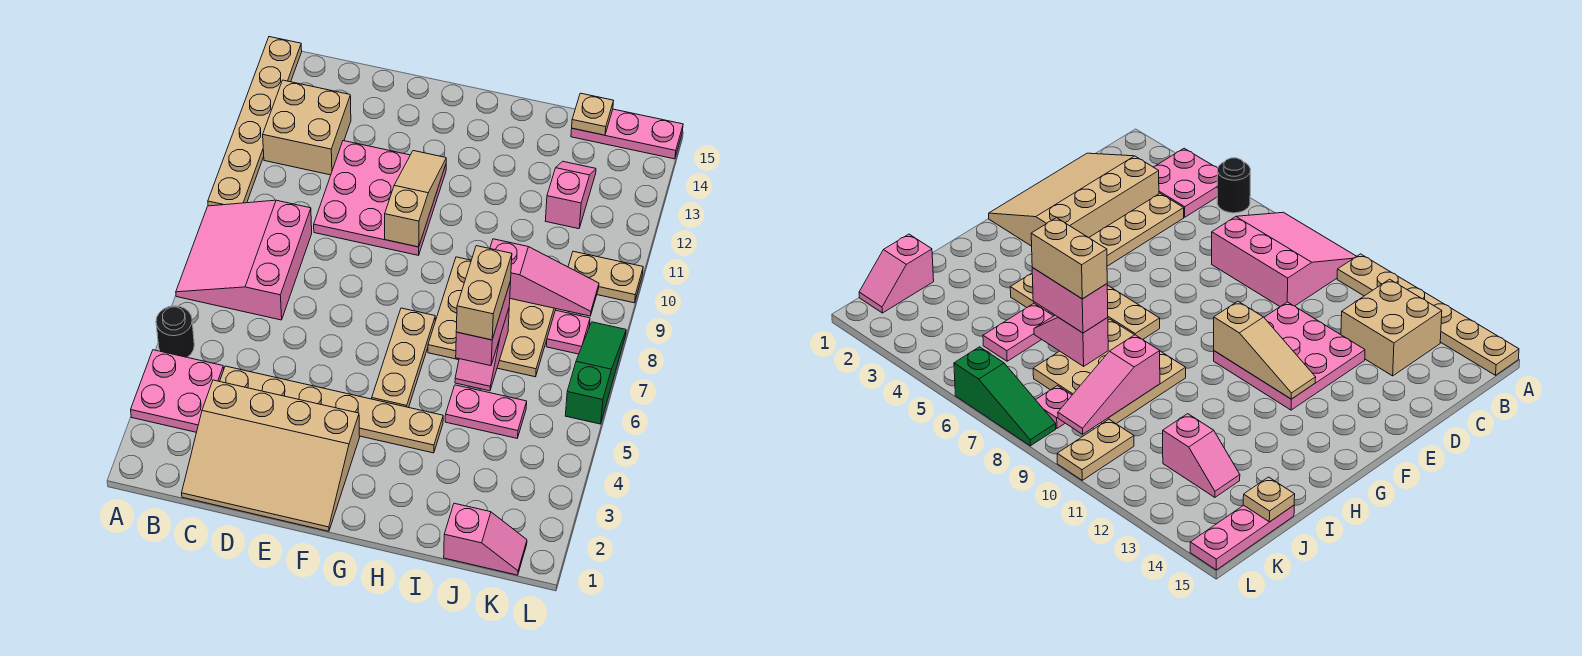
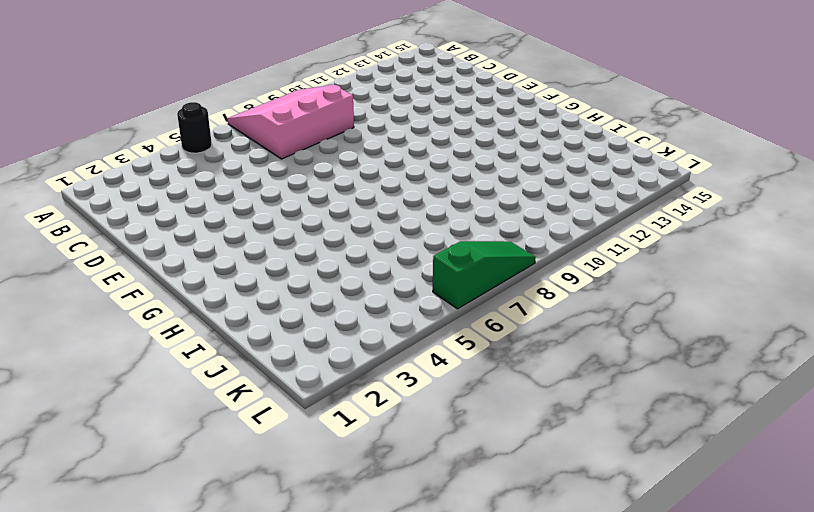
none -> pink 2x2 plate [131,350,224,432]
none -> tan 1x6 plate [208,37,302,206]
none -> tan 2x2 brick [263,80,351,175]

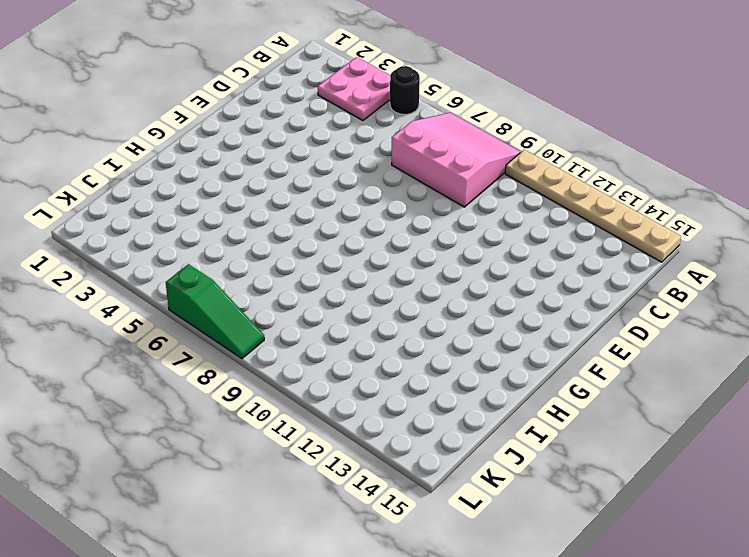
none -> tan 2x2 brick [263,80,351,175]
none -> tan 3x4 slope [182,380,360,531]
none -> tan 1x6 plate [220,366,443,453]

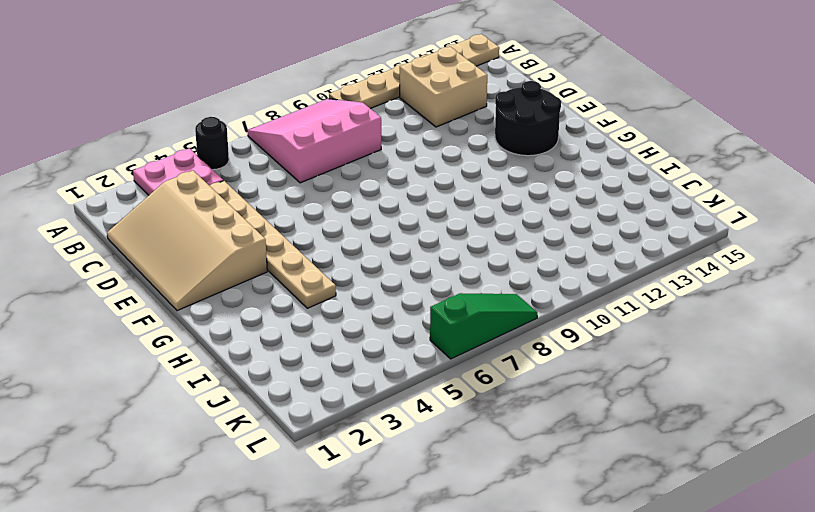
black 2x2 round brick [495,81,561,156] -> none
none -> pink 3x3 plate [314,141,446,255]
none -> tan 1x3 plate [372,308,435,407]
none -> tan 3x3 plate [428,257,556,377]

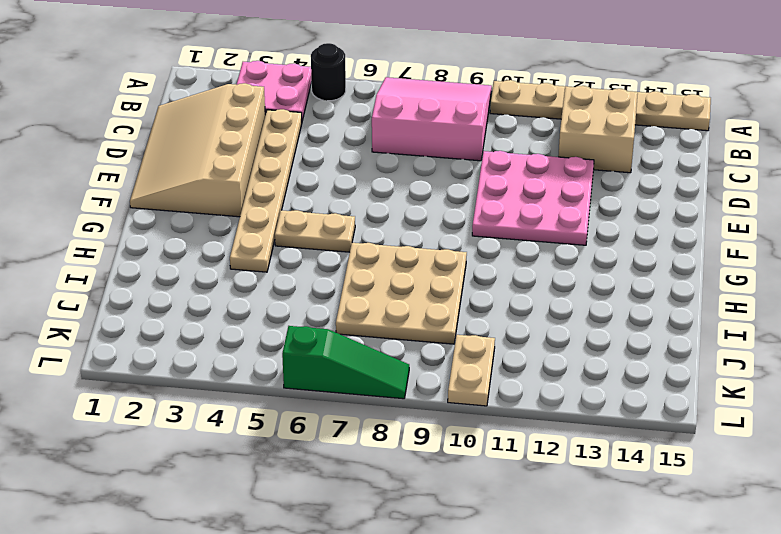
tan 1x2 plate [275,210,355,252] -> tan 1x3 plate [372,308,435,407]
none -> pink 1x2 plate [445,385,527,438]
none -> pink 1x2 slope [444,503,527,575]
none -> pink 1x2 slope [545,161,596,229]

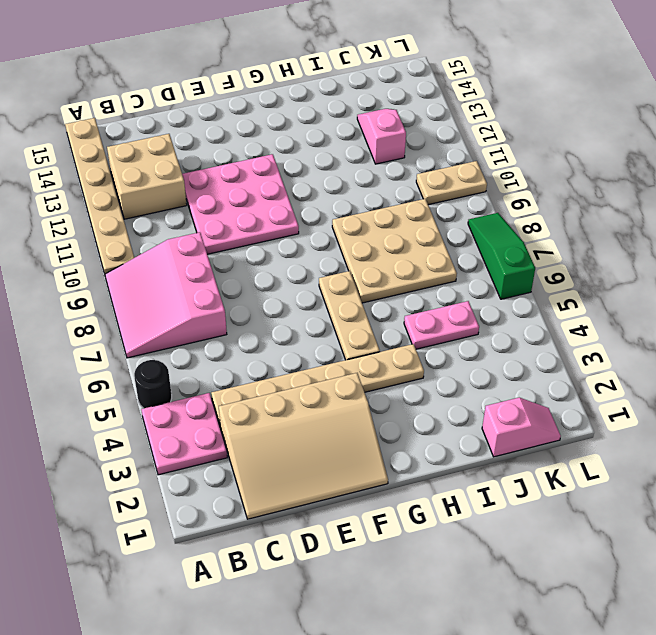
none -> pink 1x3 plate [571,109,683,159]
none -> pink 1x1 plate [546,310,590,354]
none -> tan 1x3 slope [385,151,446,247]

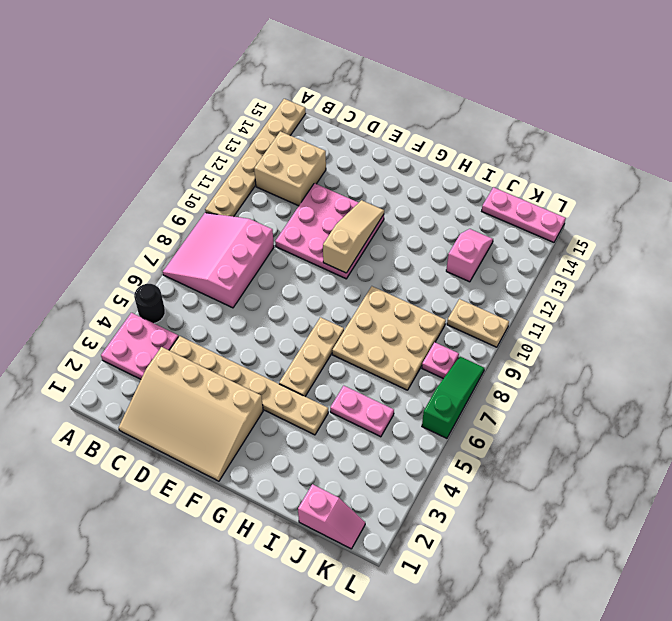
none -> pink 1x2 slope [455,309,509,391]
none -> pink 1x3 slope [490,239,599,316]
none -> tan 1x1 plate [572,93,613,135]

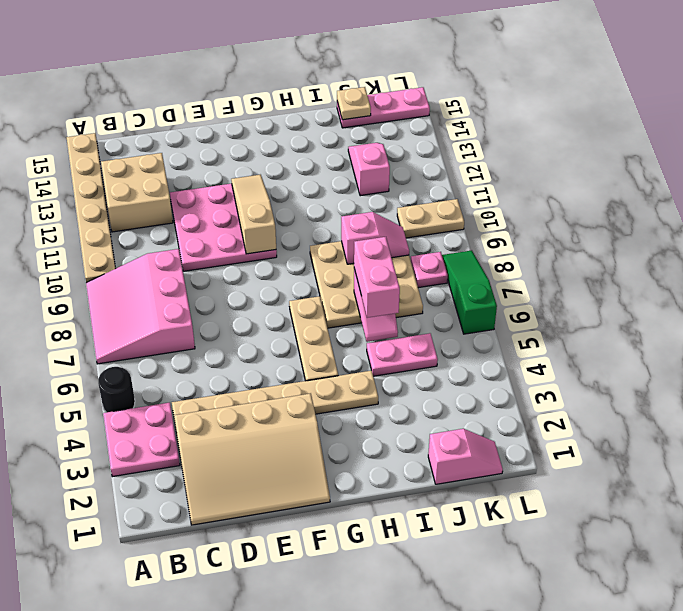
pink 1x2 slope [341,212,409,264] -> pink 1x3 slope [490,239,599,316]
none -> tan 1x2 brick [456,246,512,340]

